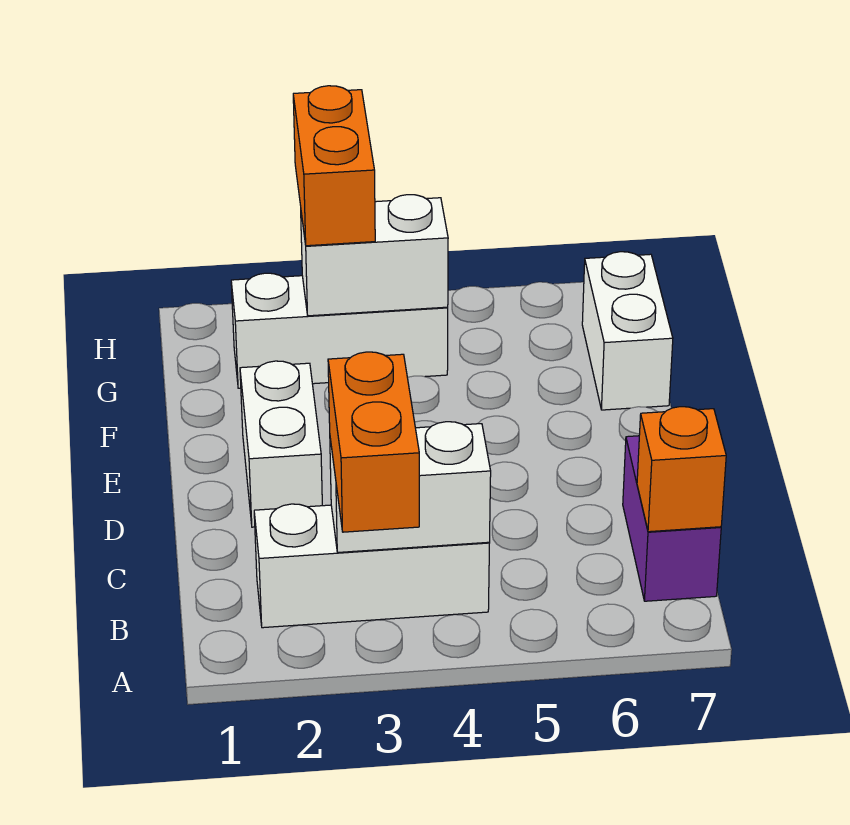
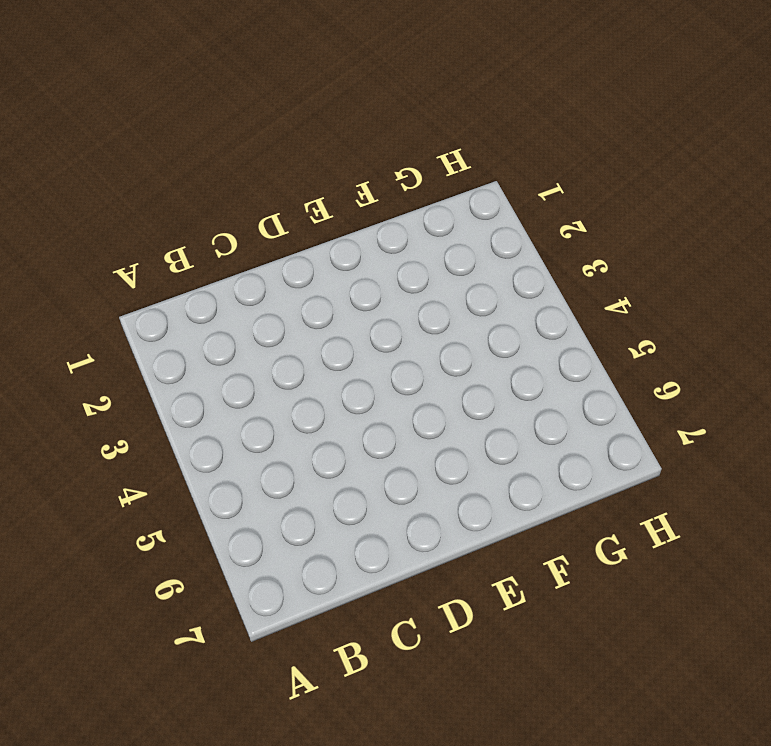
none -> white 1x3 brick [254,504,489,628]
none -> purple 1x2 brick [623,436,721,601]

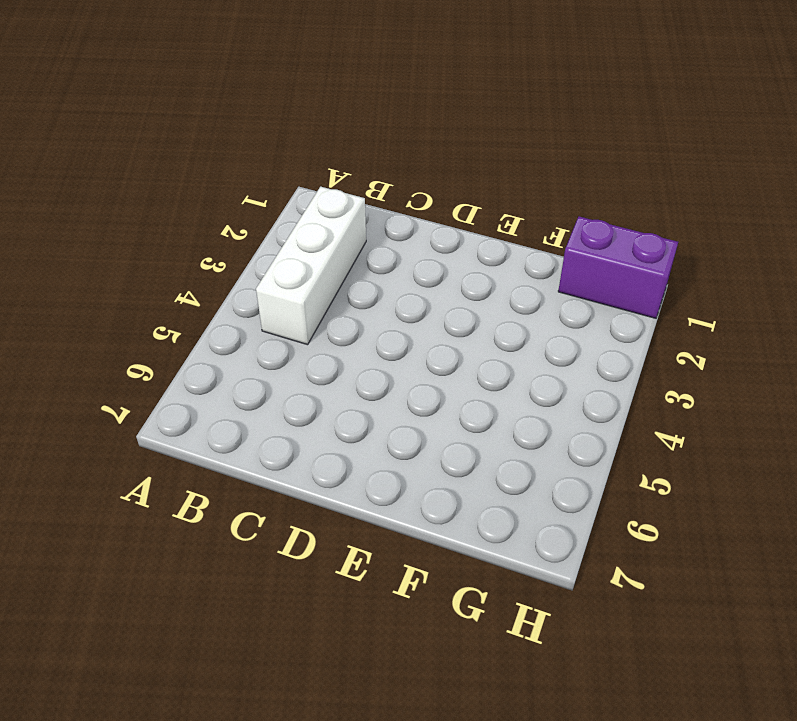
purple 1x2 brick [558,217,678,318] -> purple 1x2 brick moved to [623,436,721,601]
none -> white 1x2 brick [240,361,322,527]
none -> white 1x2 brick [582,252,673,410]

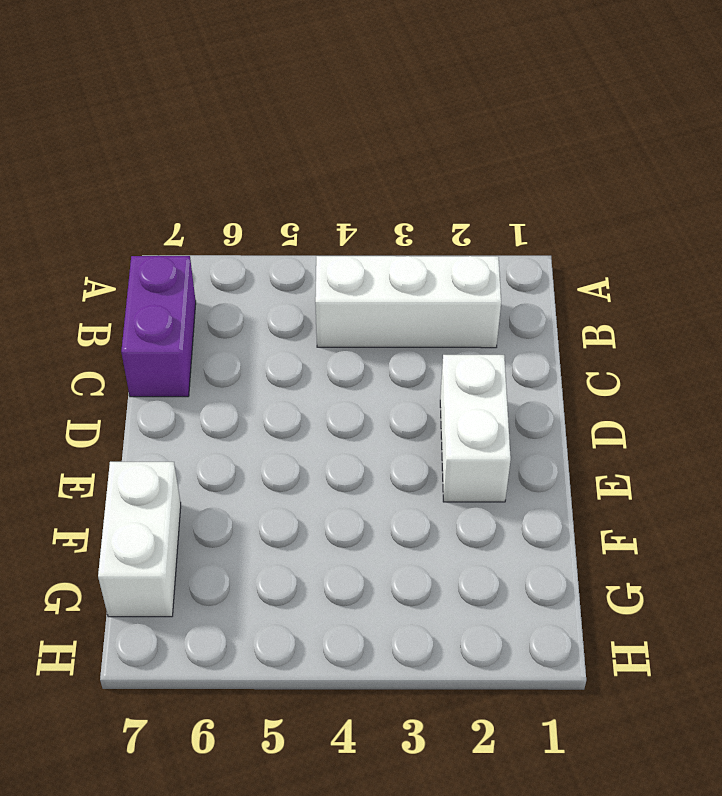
none -> white 1x3 brick [231,273,448,388]
none -> white 1x2 brick [330,422,491,552]

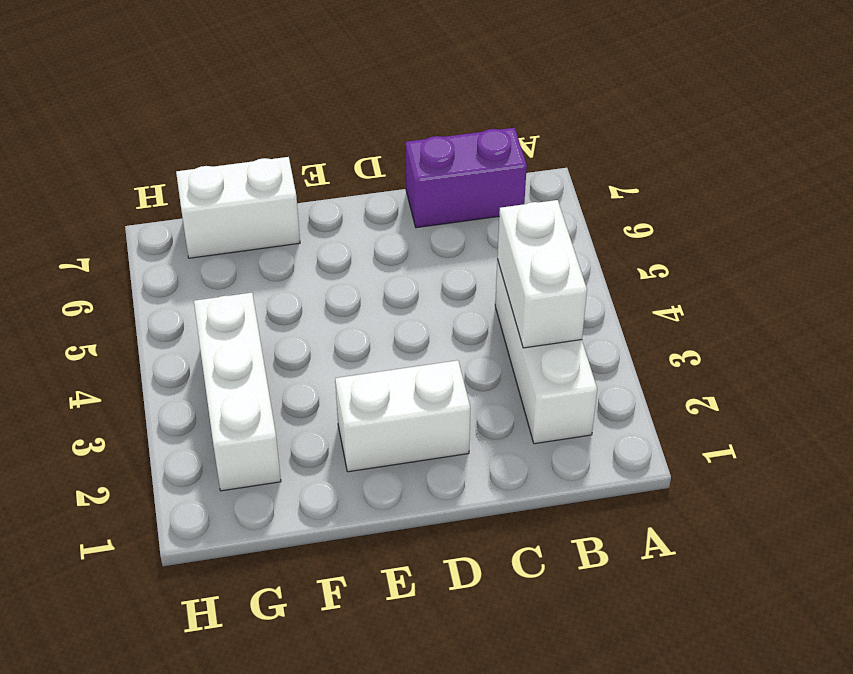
none -> orange 1x1 brick [637,407,726,532]
none -> white 1x2 brick [301,195,448,316]

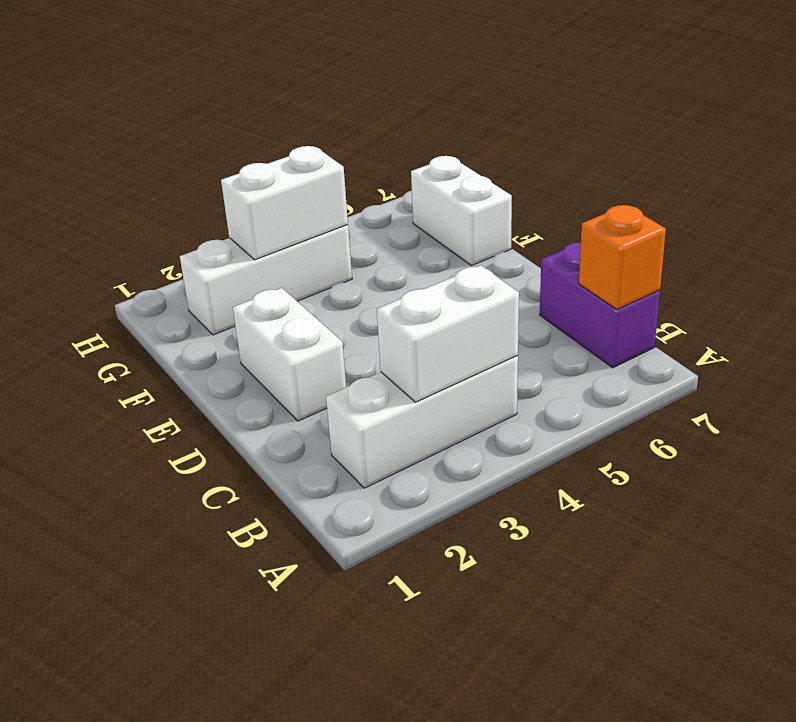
none -> orange 1x2 brick [328,352,419,532]
none -> orange 1x2 brick [293,86,375,246]

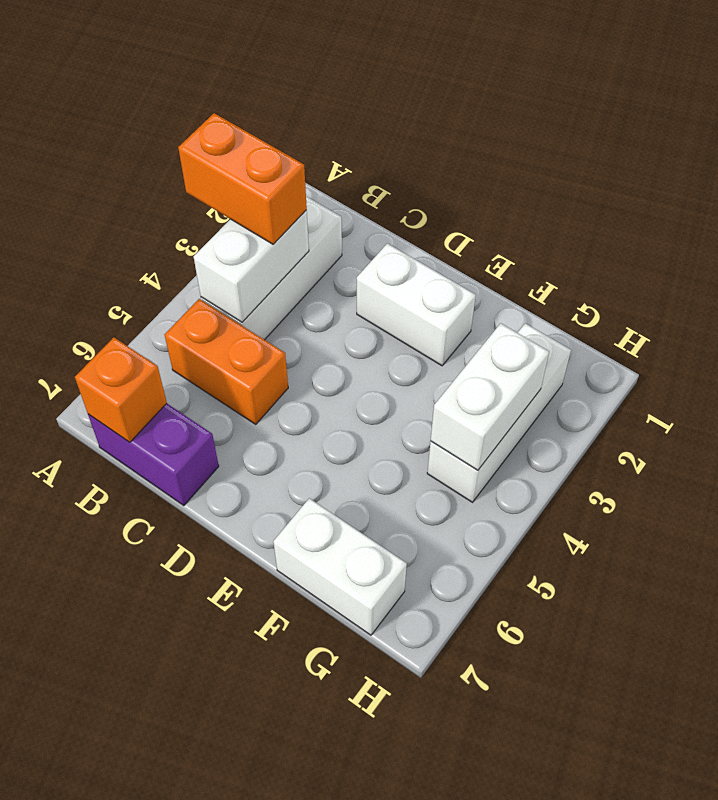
orange 1x2 brick [165,299,288,424] -> orange 1x2 brick moved to [293,86,375,246]

